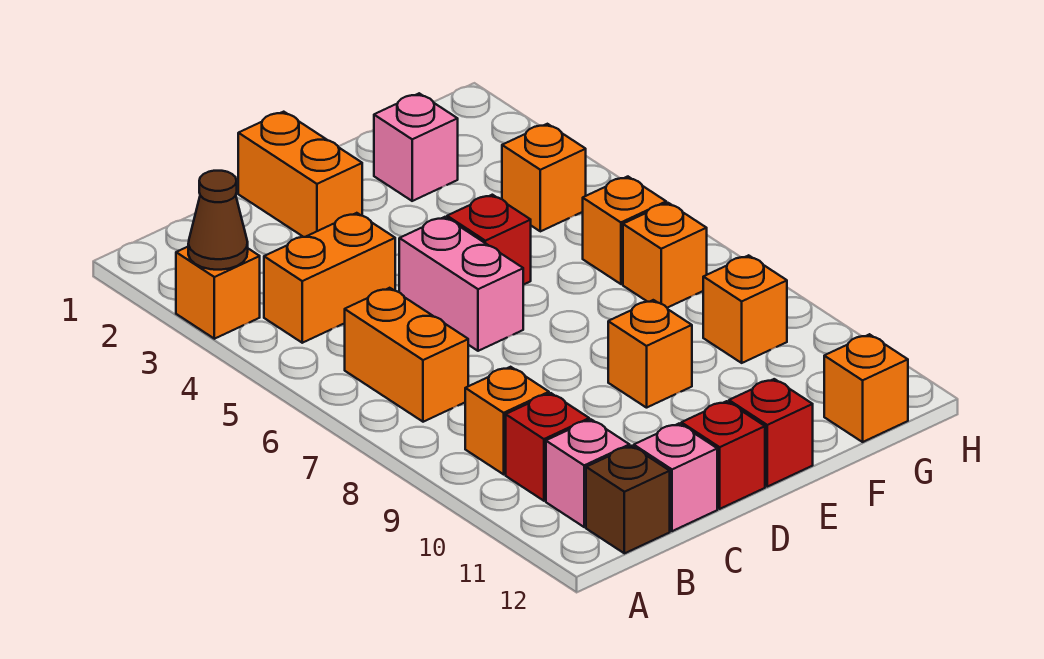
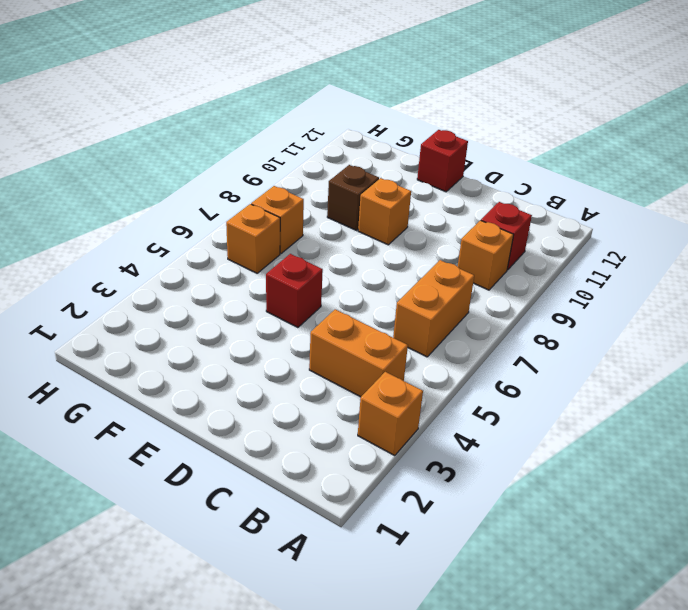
brown 1x1 brick [327,165,379,230] -> brown 1x1 brick moved to [586,446,670,553]
none -> pink 1x1 brick [546,420,630,527]
none -> pink 1x1 brick [634,424,717,531]
none -> orange 1x2 brick [238,112,362,237]

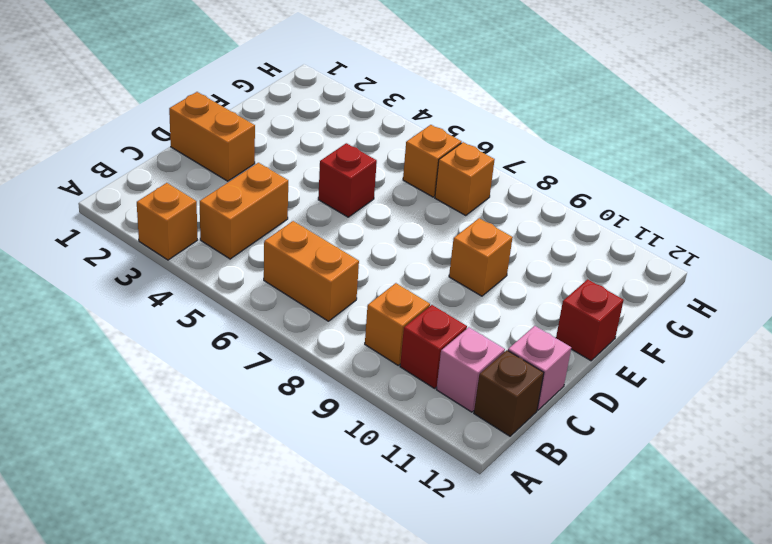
none -> pink 1x2 brick [399,217,523,351]
none -> red 1x1 brick [681,401,765,509]
none -> pink 1x1 brick [374,93,458,201]

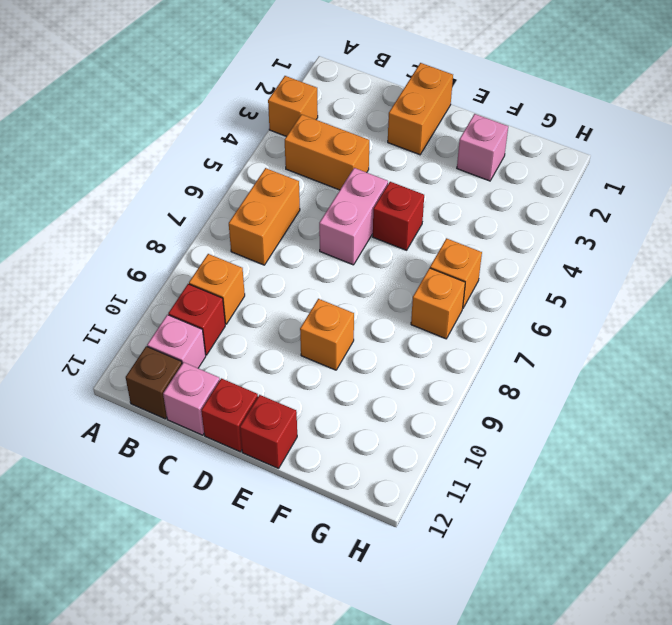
none -> orange 1x1 brick [502,124,586,231]
none -> orange 1x1 brick [703,255,787,363]
none -> orange 1x1 brick [824,334,908,442]

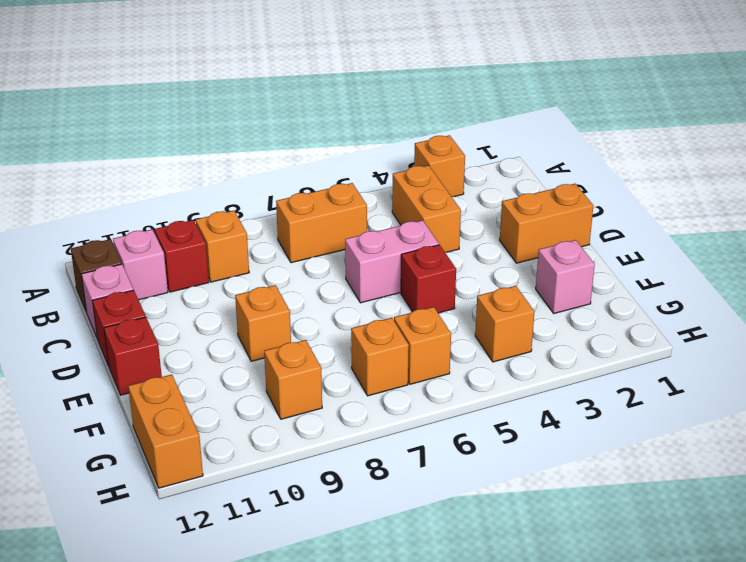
orange 1x2 brick [128,375,203,488] -> orange 1x1 brick [824,334,908,442]
none -> brown 1x1 cone [188,171,248,270]

